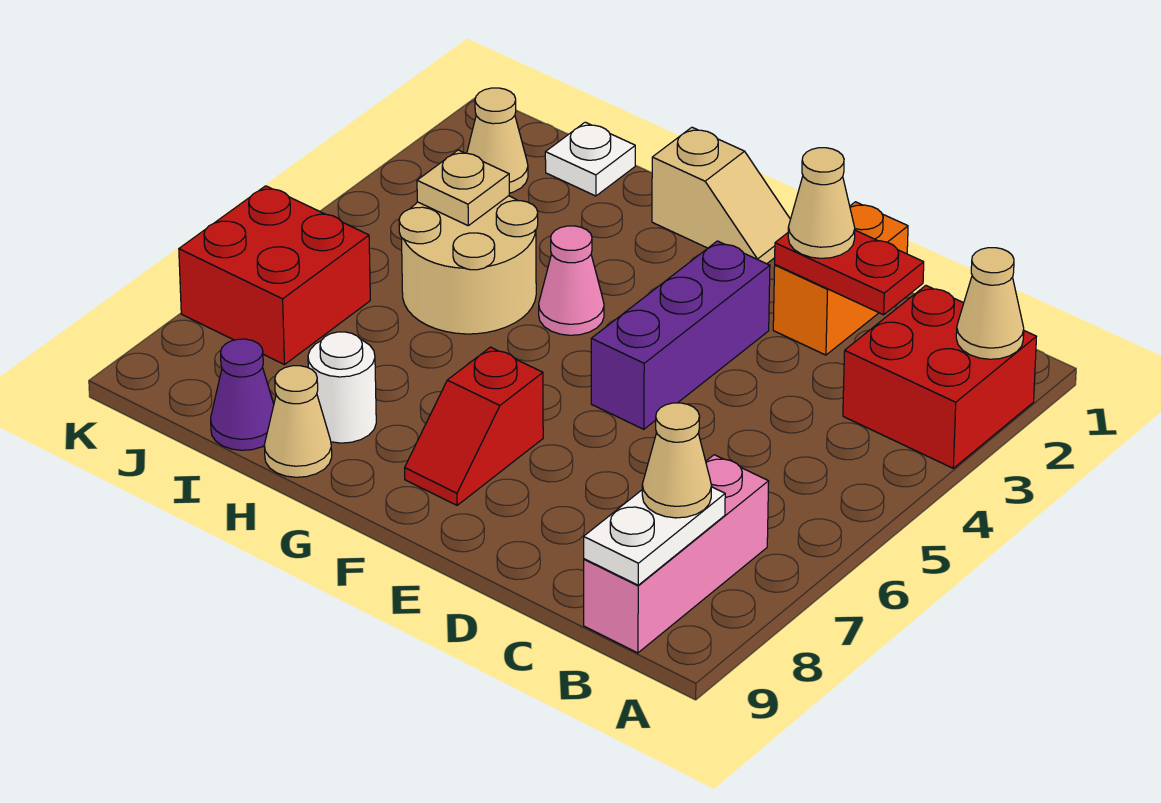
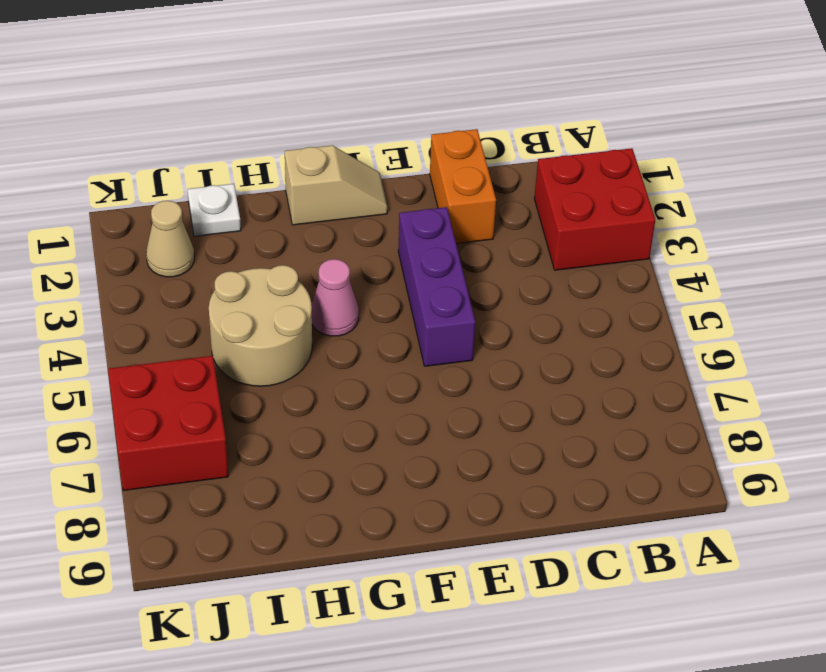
none -> pink 1x3 brick [584,455,769,653]
none -> red 1x2 slope [405,347,543,505]
none -> white 1x1 round brick [308,332,376,443]

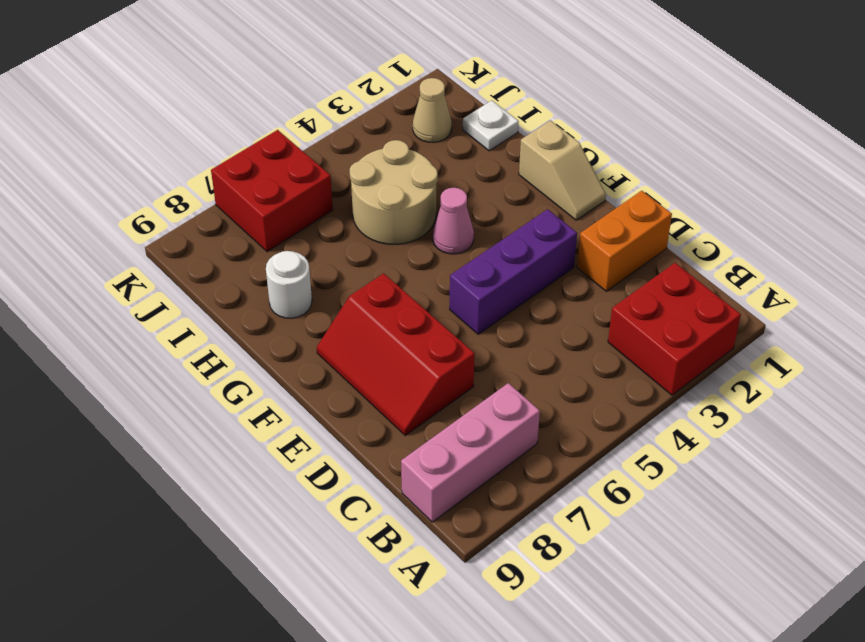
red 2x3 slope [317,273,475,435] -> red 1x2 slope [405,347,543,505]
none -> tan 1x1 cone [264,366,332,477]
none -> purple 1x1 cone [211,339,274,450]
none -> tan 1x1 cone [956,248,1024,359]

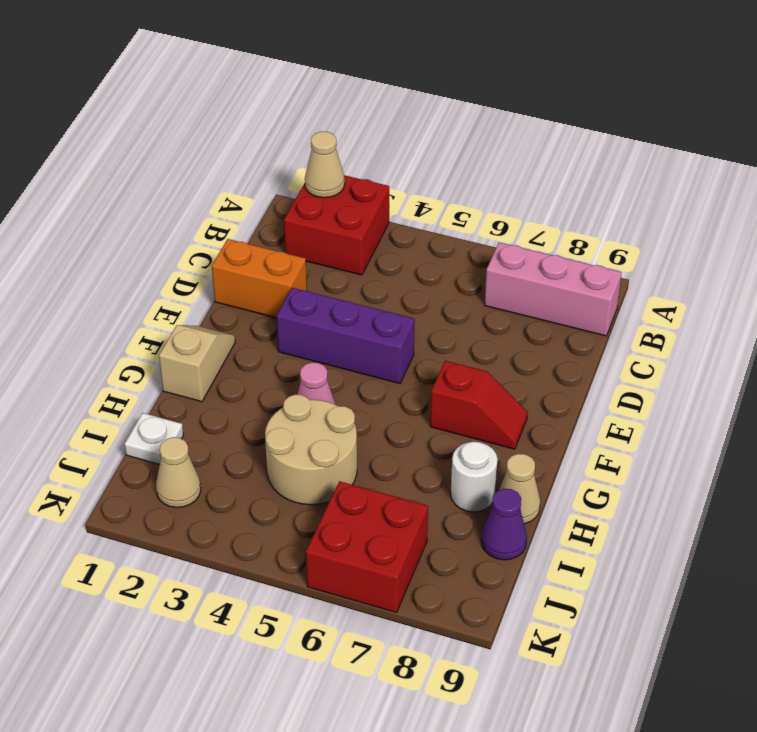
none -> white 1x2 plate [584,487,725,585]
none -> red 1x2 plate [775,230,924,315]
none -> tan 1x1 plate [417,150,509,226]

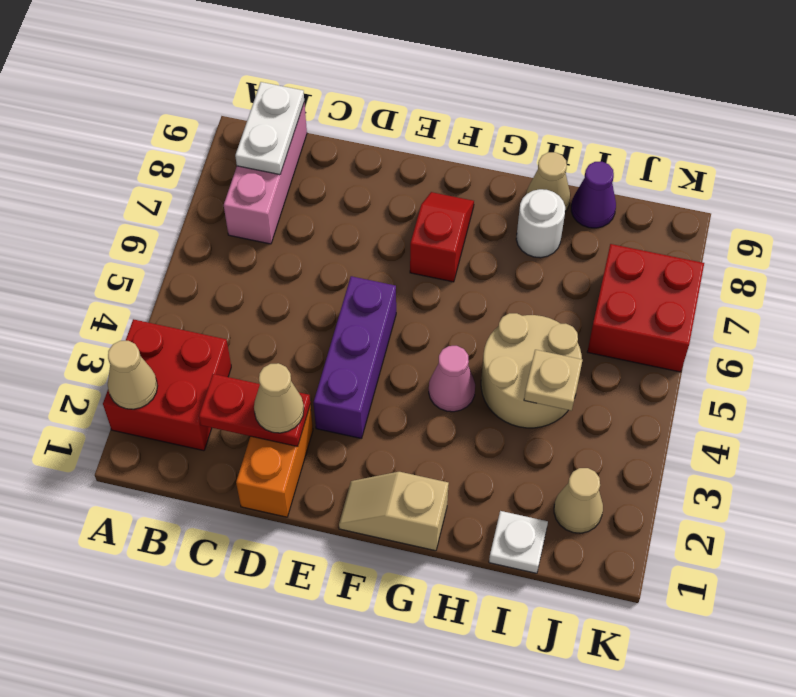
none -> tan 1x1 cone [642,403,712,518]

